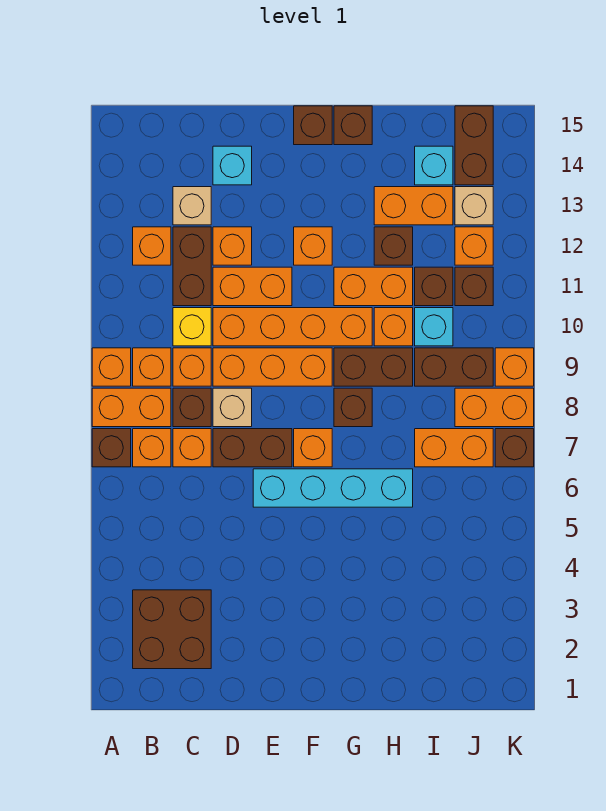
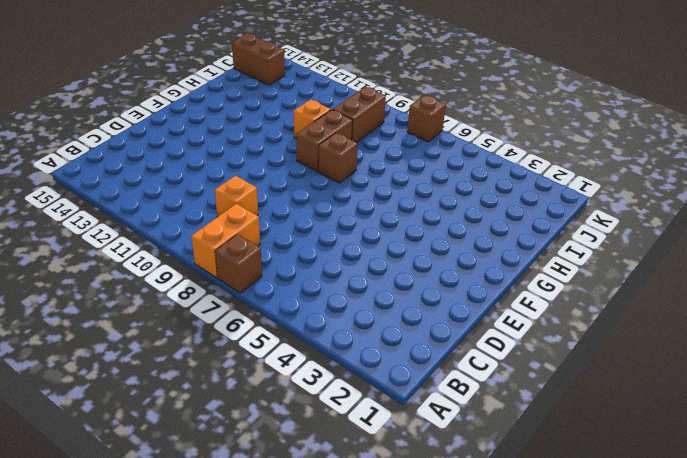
none -> orange 1x1 brick [92,348,131,386]
none -> brown 2x2 brick [133,590,211,669]
none -> orange 1x1 brick [133,429,171,467]
none -> orange 1x1 brick [133,348,171,386]

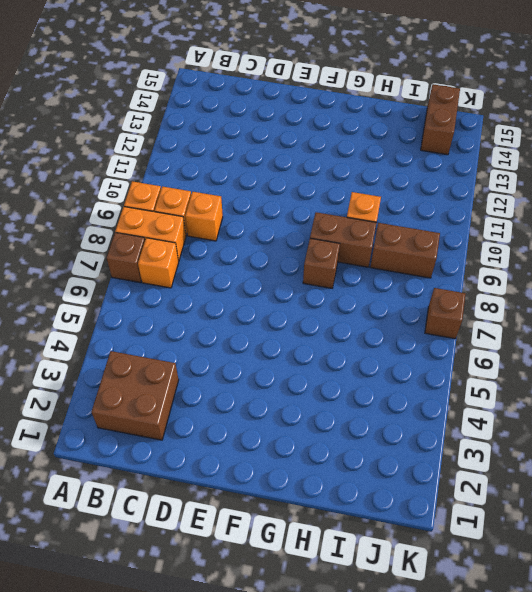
none -> orange 1x1 brick [133,227,171,265]
none -> orange 1x1 brick [173,429,211,467]
none -> brown 1x1 brick [173,388,211,427]
none -> yellow 1x1 brick [173,308,211,346]

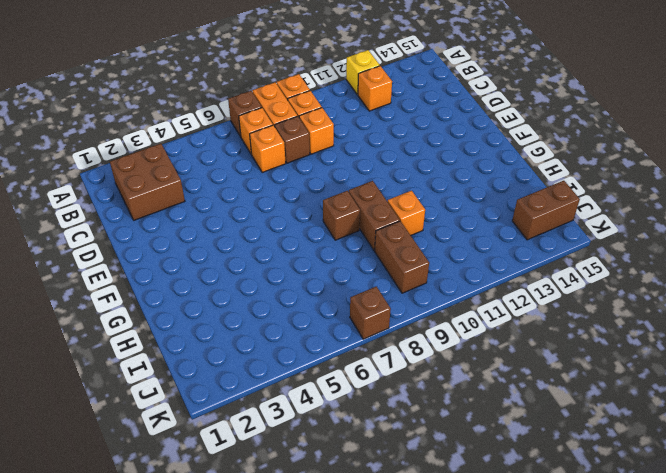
yellow 1x1 brick [346,50,380,95] -> yellow 1x1 brick moved to [173,308,211,346]
none -> brown 1x2 brick [173,227,211,306]
none -> tan 1x1 brick [173,187,211,225]
none -> brown 1x2 brick [213,429,292,467]
none -> tan 1x1 brick [213,388,252,427]

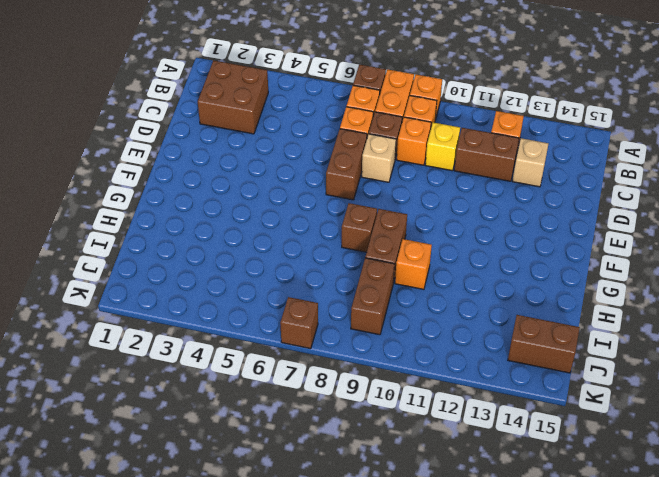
none -> orange 1x3 brick [213,348,332,386]
none -> orange 1x4 brick [213,308,372,346]
none -> orange 1x2 brick [213,267,292,306]
none -> orange 1x1 brick [213,227,252,265]

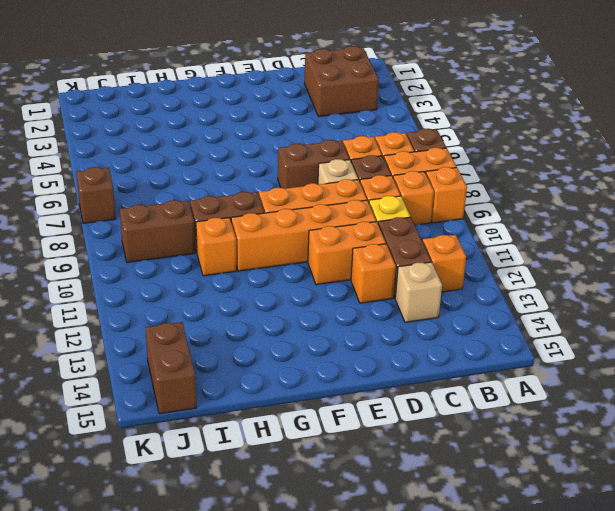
none -> cyan 1x1 brick [213,146,252,185]
none -> cyan 1x4 brick [253,469,413,507]
none -> orange 1x1 brick [294,429,332,467]
none -> orange 1x1 brick [294,227,332,265]

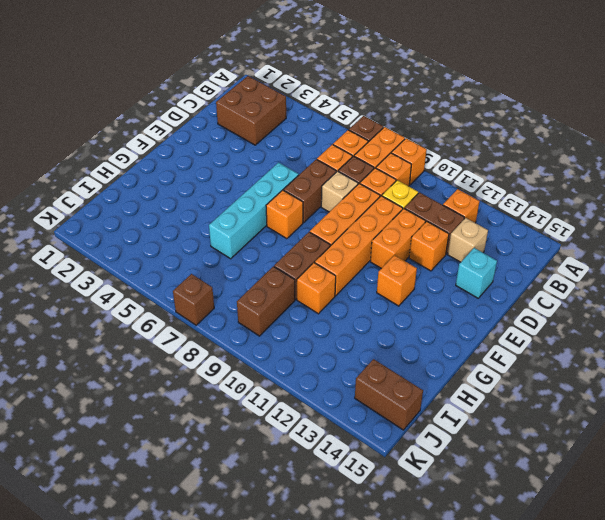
none -> brown 1x1 brick [294,106,332,145]
none -> brown 1x1 brick [334,388,372,427]
none -> orange 1x2 brick [334,267,413,306]
none -> brown 1x1 brick [334,106,372,145]

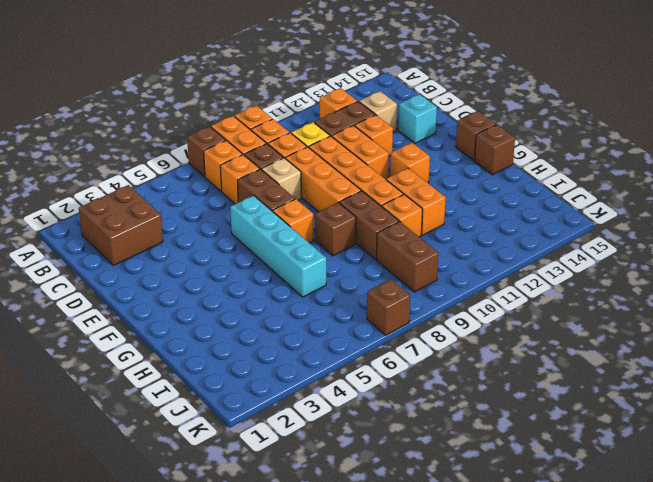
none -> brown 1x1 brick [374,227,413,265]
none -> orange 1x2 brick [374,187,453,225]
none -> orange 1x2 brick [415,429,493,467]
none -> cyan 1x1 brick [415,308,453,346]

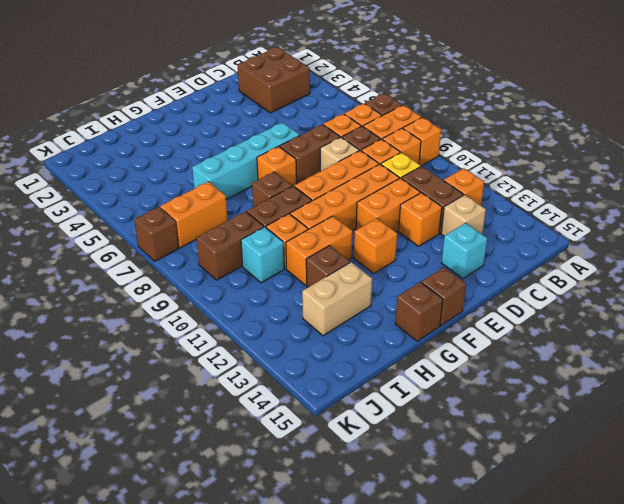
tan 1x2 brick [302,262,372,336] -> orange 1x2 brick [374,187,453,225]
none -> brown 1x1 brick [415,267,453,306]
none -> cyan 1x1 brick [415,146,453,185]
none -> orange 1x2 brick [455,388,534,427]
none -> brown 1x1 brick [455,267,493,306]

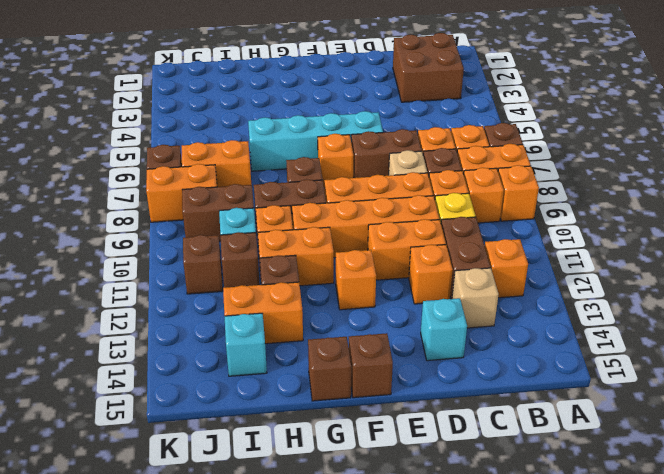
none -> orange 1x1 brick [455,227,493,265]
none -> tan 1x1 brick [455,187,493,225]
none -> brown 1x2 brick [455,106,493,185]
none -> orange 1x1 brick [495,348,534,386]

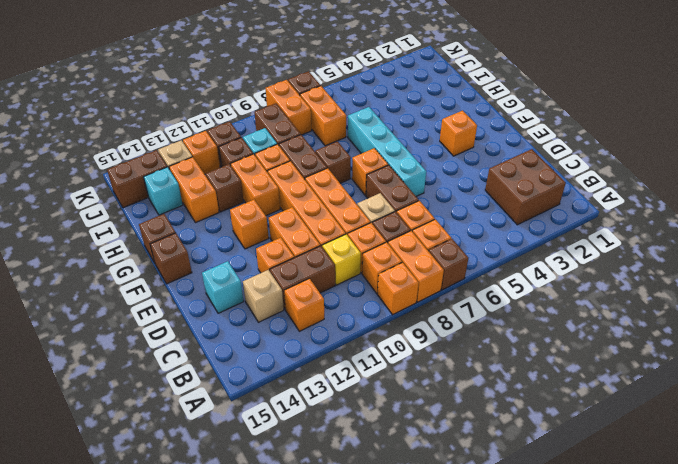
orange 1x1 brick [440,111,477,156] -> orange 1x1 brick moved to [495,348,534,386]

